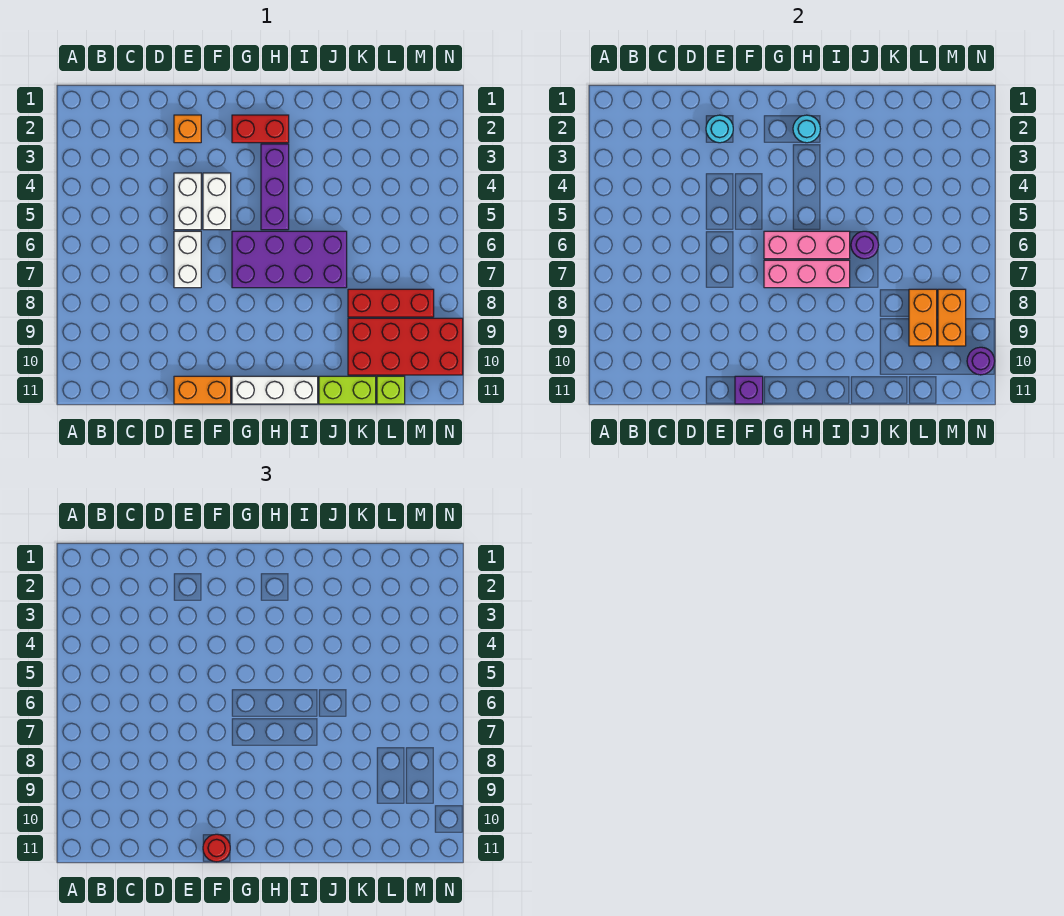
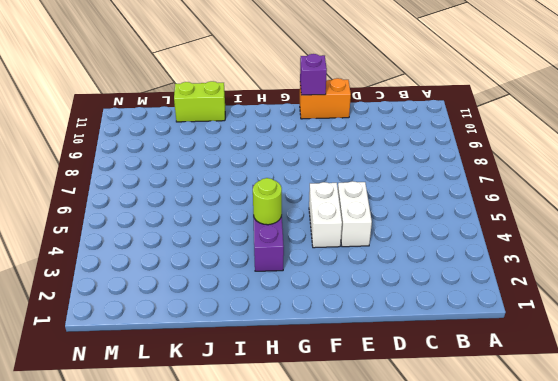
lime 1x1 round brick [253,178,282,225] -> none
none -> orange 1x1 brick [174,115,201,143]
none -> white 1x2 brick [174,231,201,288]
none -> red 1x2 brick [232,115,289,143]

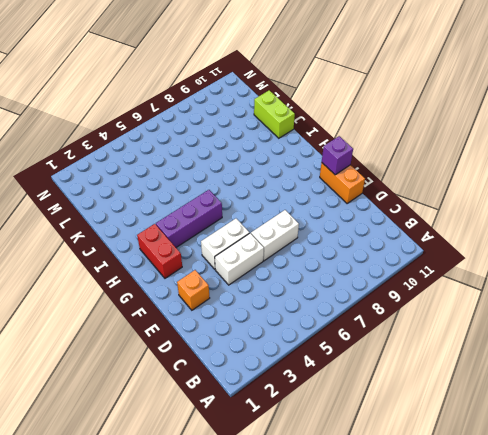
none -> purple 2x4 brick [232,231,347,288]
none -> white 1x3 brick [232,376,318,404]
none -> red 1x3 brick [348,289,434,317]

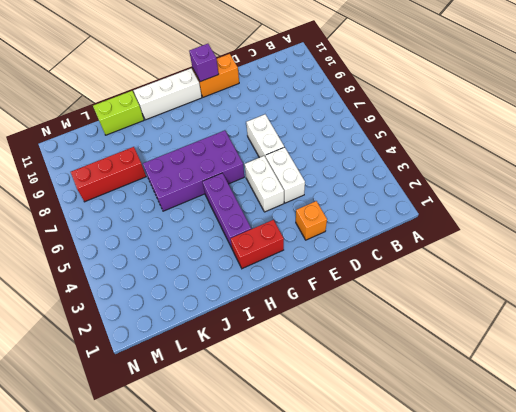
none -> red 2x4 brick [348,318,463,375]
none -> lime 1x1 brick [377,376,405,404]
none -> cyan 1x1 round brick [706,115,733,143]

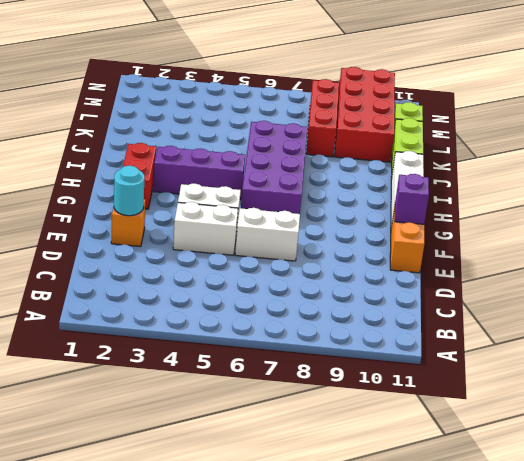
none -> pink 1x3 brick [764,231,850,259]
none -> pink 1x3 brick [764,260,850,288]
none -> cyan 1x1 round brick [793,115,820,143]

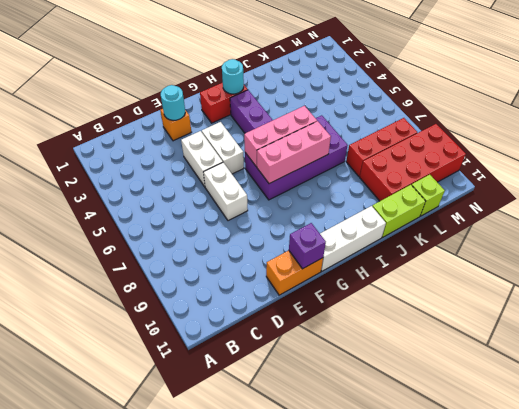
none -> purple 1x1 round brick [851,231,879,259]
none -> orange 1x2 brick [909,289,937,346]
none -> orange 1x2 brick [938,289,966,346]

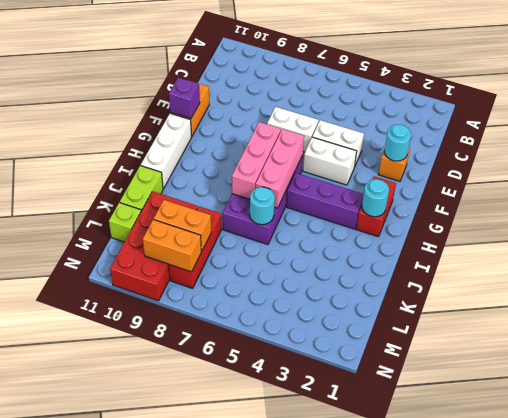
cyan 1x1 round brick [250,187,275,225] -> purple 1x1 round brick [851,231,879,259]
none -> purple 1x1 round brick [967,347,995,375]
none -> red 1x1 round brick [203,834,230,862]

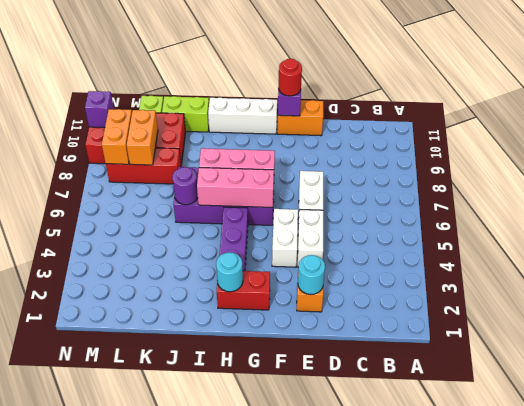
purple 1x1 brick [85,91,114,128] -> purple 1x1 round brick [967,347,995,375]

